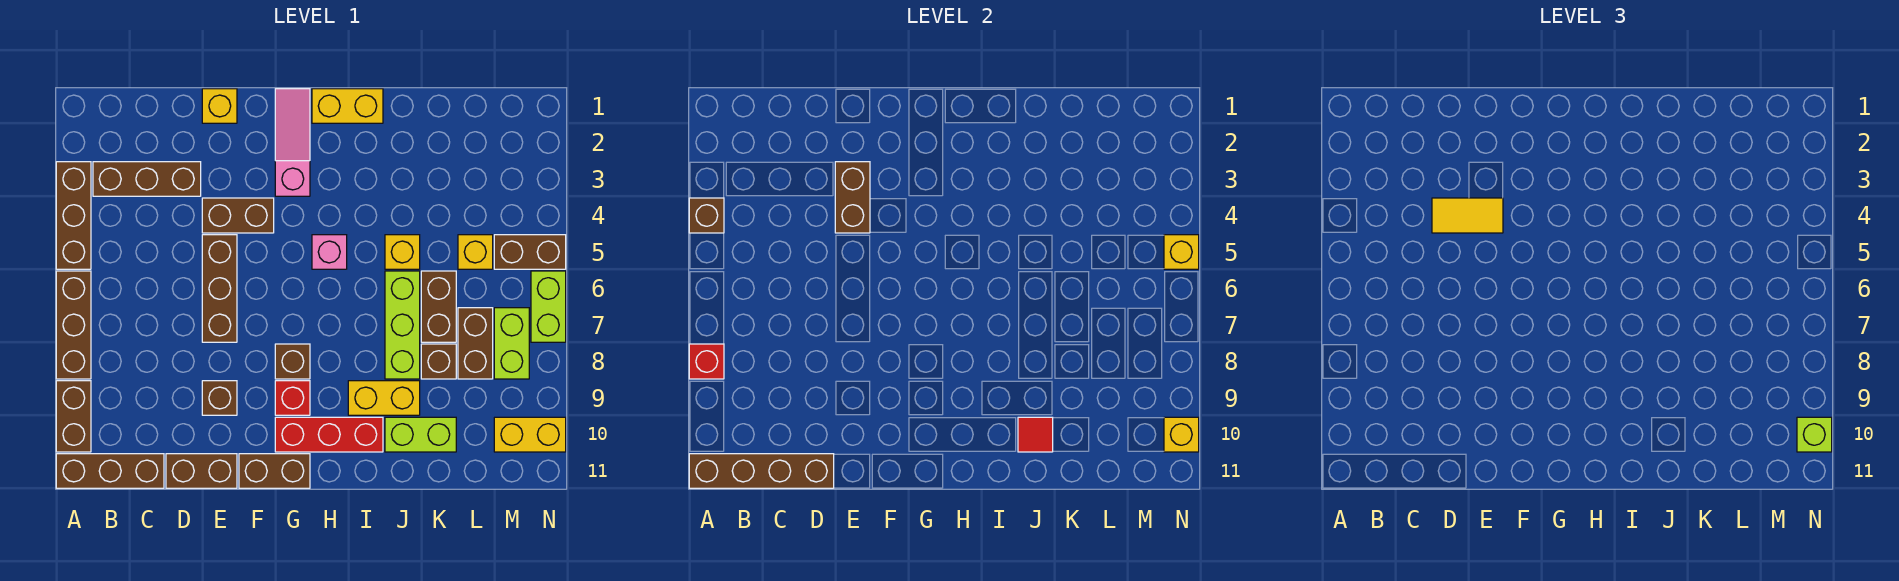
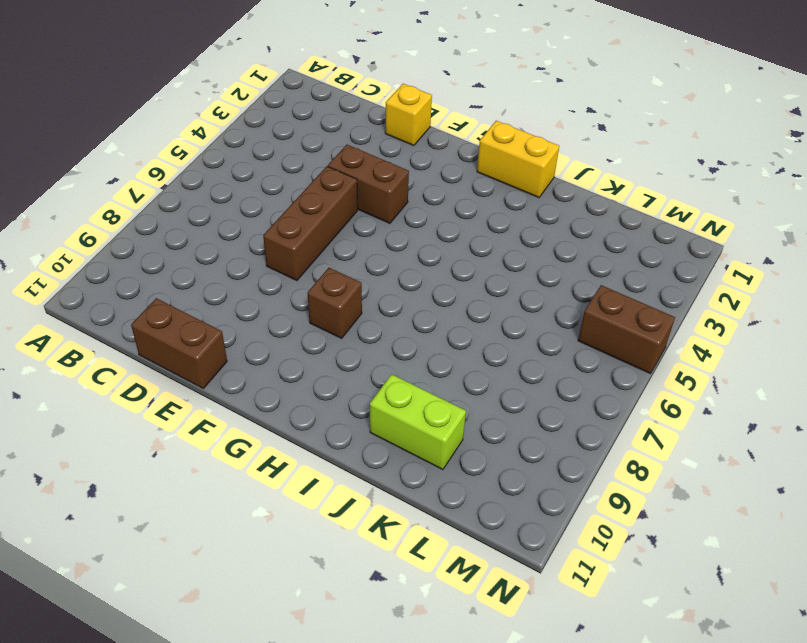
none -> brown 1x3 brick [56,162,91,269]
none -> brown 1x3 brick [56,271,91,379]
none -> brown 1x2 brick [56,381,91,452]
none -> brown 1x3 brick [56,454,164,488]

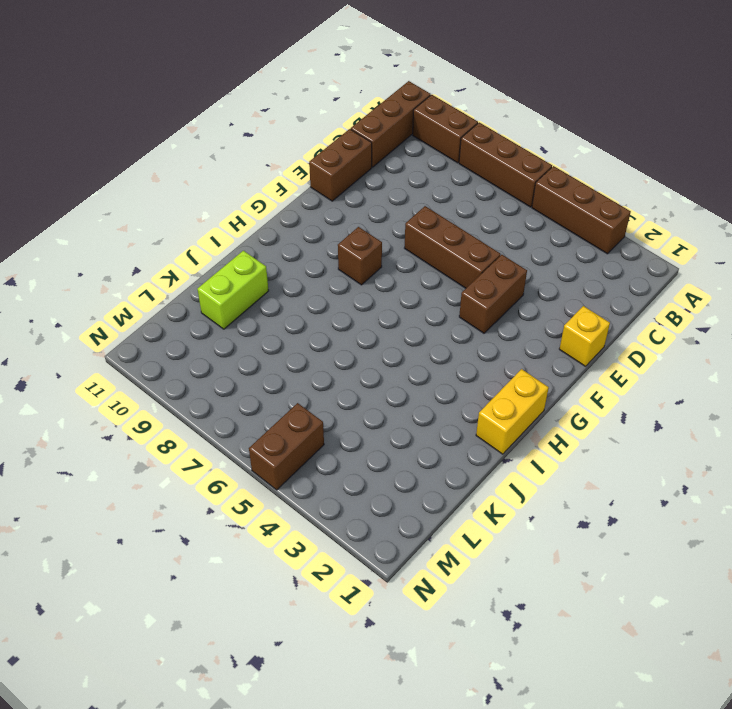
none -> brown 1x3 brick [93,162,201,196]
none -> brown 1x1 brick [202,381,237,415]
none -> brown 1x2 brick [239,454,310,488]
none -> pink 1x3 slope [275,89,310,196]

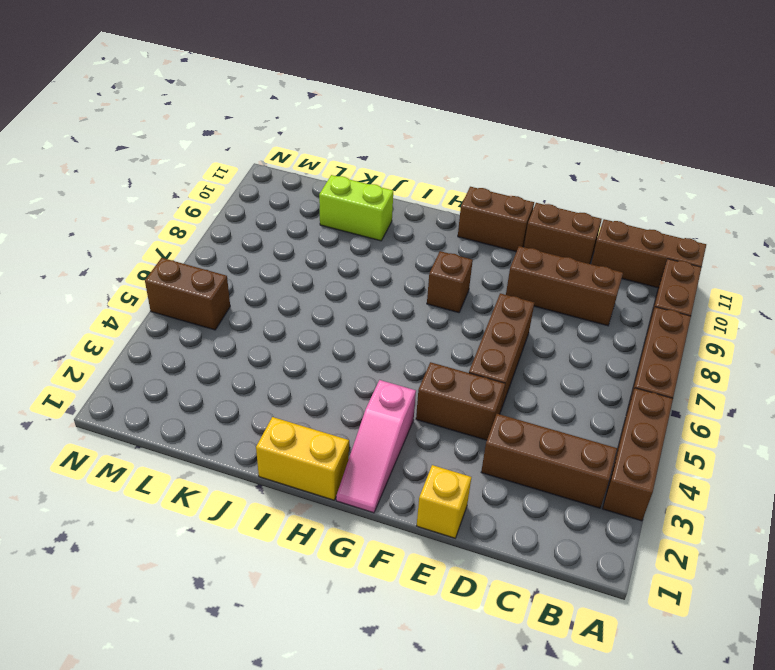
brown 1x3 brick [506,246,623,326] -> brown 1x1 brick [202,381,237,415]
none -> red 1x1 brick [275,381,310,415]
none -> red 1x3 brick [275,417,383,452]
none -> pink 1x1 brick [312,235,347,269]
none -> yellow 1x2 brick [348,381,420,415]

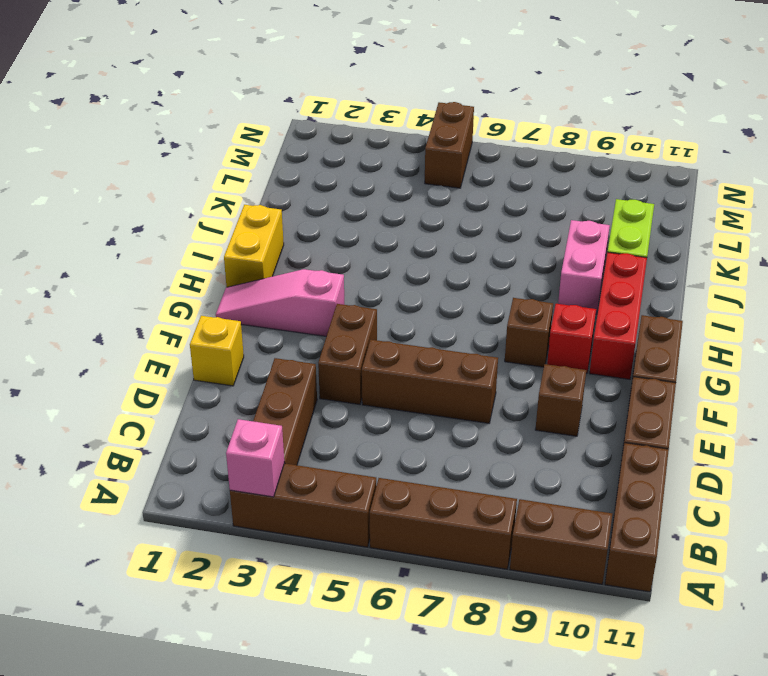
pink 1x1 brick [226,419,284,497] -> pink 1x1 brick moved to [312,235,347,269]
pink 1x2 brick [558,220,610,315] -> yellow 1x2 brick [348,381,420,415]
none -> yellow 1x1 brick [385,235,420,269]
none -> lime 1x3 brick [385,271,420,379]
none -> brown 1x2 brick [421,271,456,342]
none -> brown 1x1 brick [421,344,456,379]

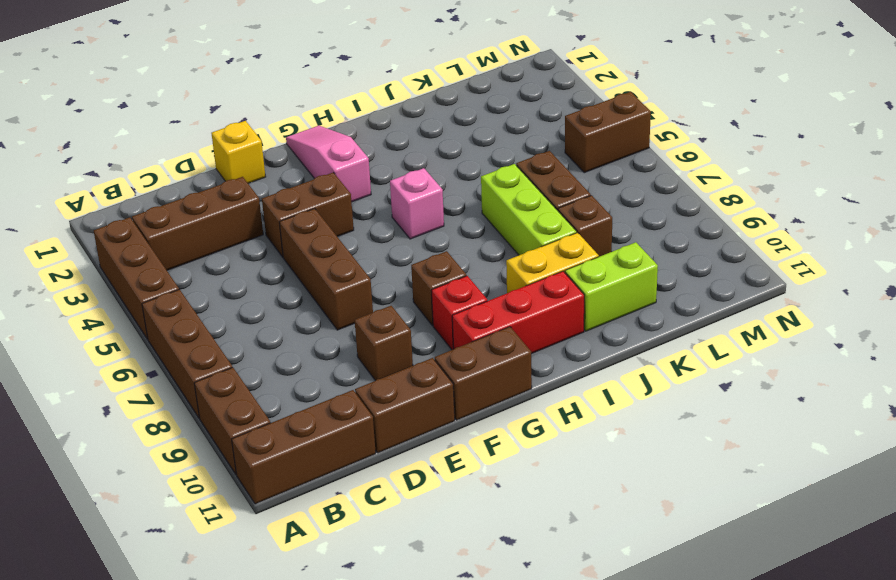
none -> yellow 1x2 brick [312,89,383,123]
none -> yellow 1x1 brick [385,235,420,269]
none -> yellow 1x1 brick [458,235,493,269]
none -> brown 1x2 brick [458,308,493,379]

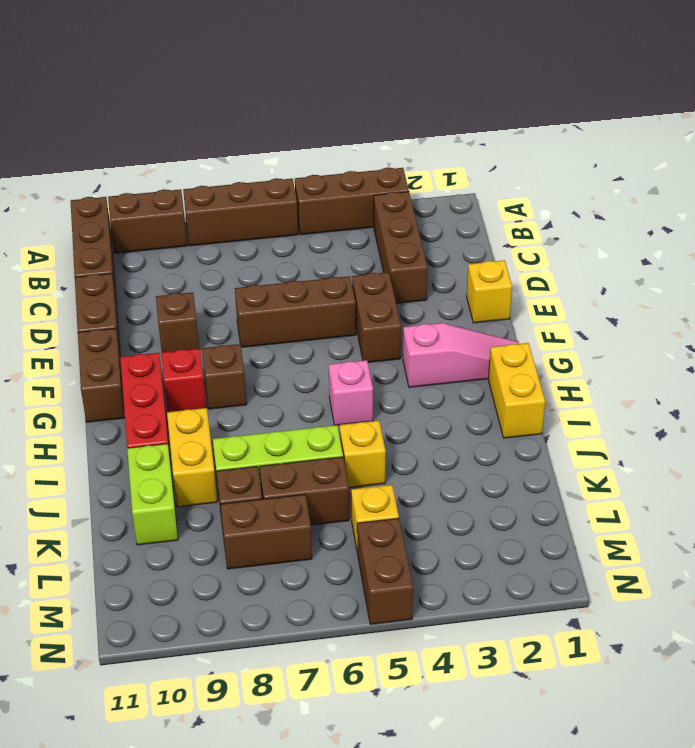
none -> lime 1x2 brick [494,308,529,379]
none -> yellow 1x2 brick [494,417,566,452]
none -> lime 1x2 brick [531,271,566,342]
none -> brown 1x1 brick [689,198,724,233]

